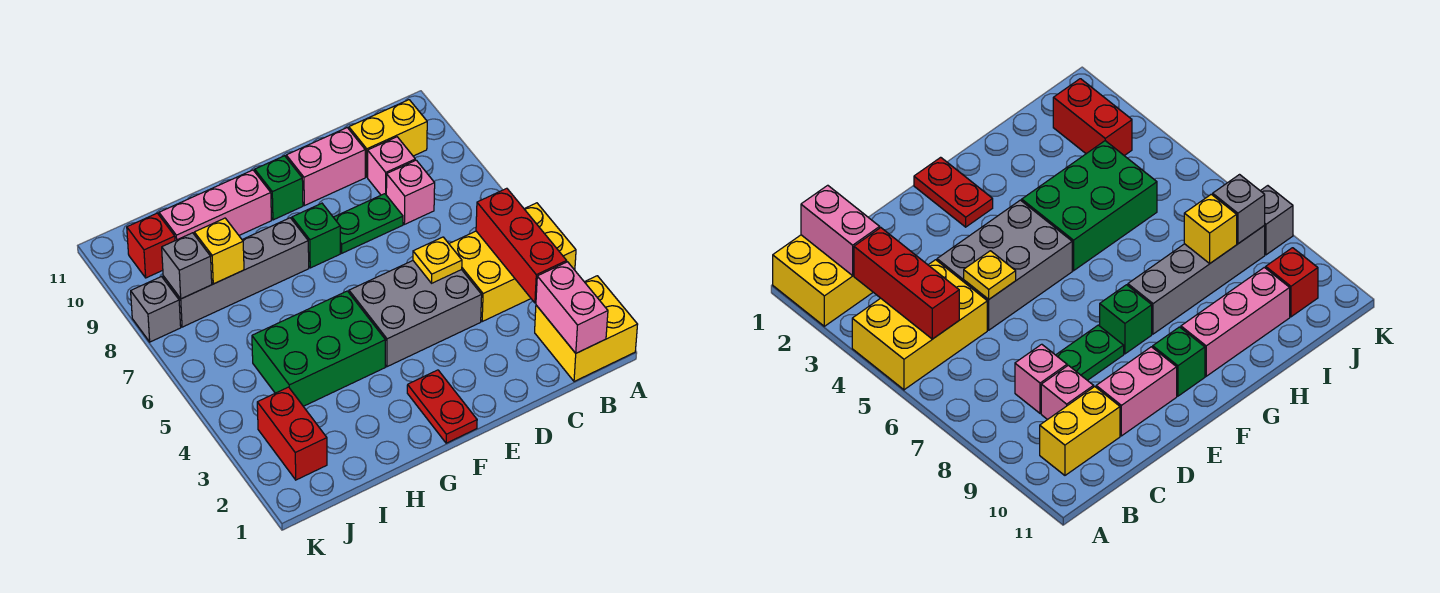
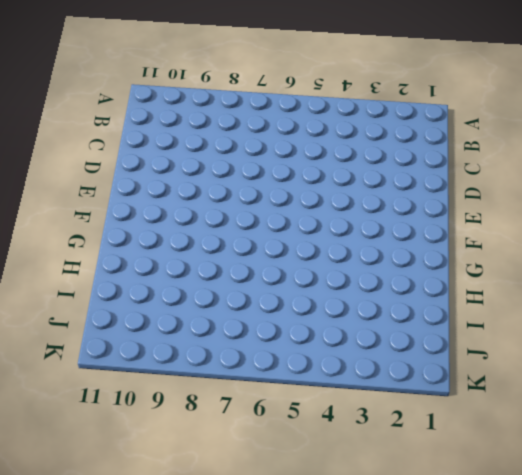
none -> yellow 2x2 brick [535,276,638,381]
none -> yellow 2x3 brick [449,203,576,321]
none -> yellow 1x2 brick [349,100,427,177]

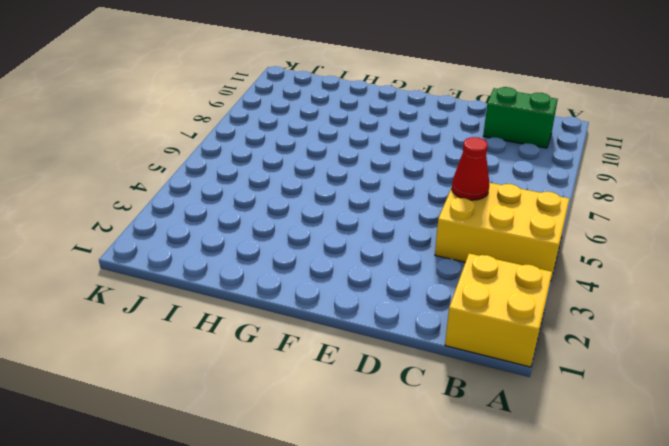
green 1x2 brick [483,87,558,148] -> yellow 1x2 brick [349,100,427,177]
red 1x1 cone [452,137,489,200] -> none
none -> pink 1x1 brick [386,160,435,224]
none -> pink 1x1 brick [368,137,415,195]
none -> grey 2x3 brick [349,261,482,367]

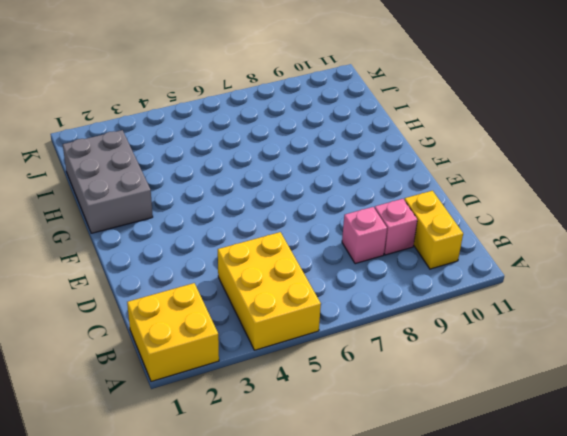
grey 2x3 brick [63,130,153,233] -> grey 2x3 brick moved to [349,261,482,367]
none -> green 1x2 plate [333,194,403,253]
none -> pink 1x2 brick [286,128,365,206]
none -> red 1x2 plate [407,370,477,443]

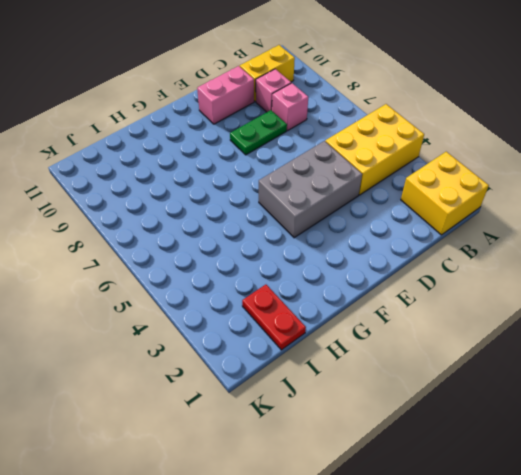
red 1x2 plate [242,285,306,350] -> red 1x2 plate moved to [407,370,477,443]
none -> green 1x1 brick [292,203,340,268]
none -> green 1x1 brick [255,156,303,220]
none -> green 2x3 brick [252,291,386,406]

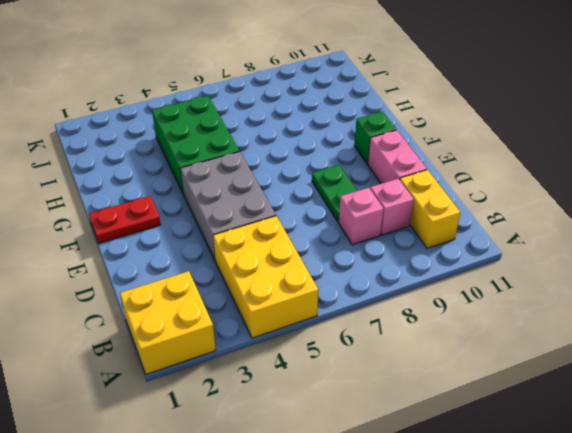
none -> green 1x1 brick [292,203,340,268]
none -> grey 1x4 brick [163,218,309,327]
none -> pink 1x3 brick [159,170,271,241]

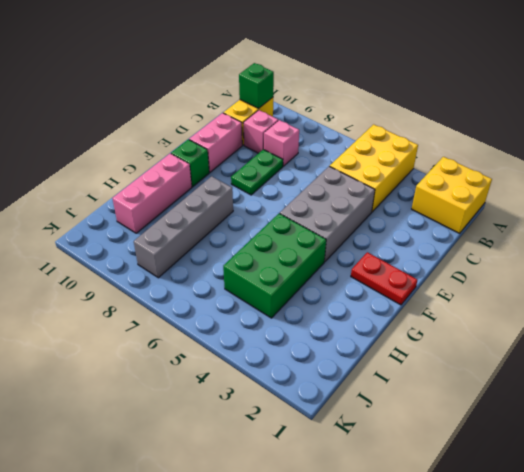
green 1x1 brick [239,63,274,108] -> green 1x1 brick moved to [292,203,340,268]
none -> red 1x2 brick [257,387,327,480]
none -> red 1x1 brick [127,213,175,278]
none -> grey 1x1 brick [131,277,181,342]

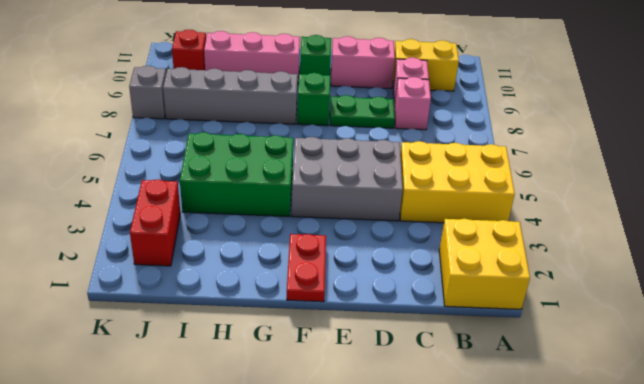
none -> pink 1x2 brick [536,262,608,353]
none -> red 1x3 brick [476,188,567,303]
none -> yellow 1x1 plate [413,237,462,283]

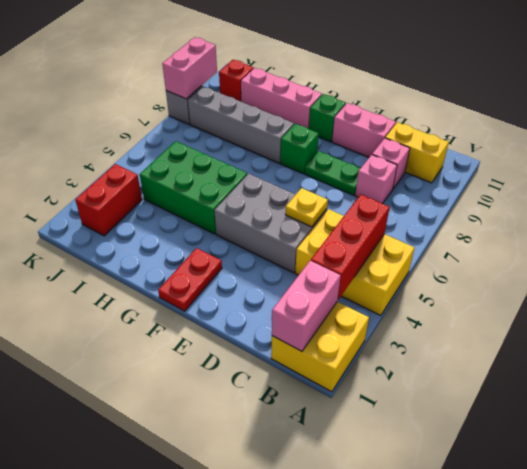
pink 1x2 brick [162,37,217,99] -> none
none -> yellow 1x1 brick [194,218,244,284]
none -> grey 1x1 brick [162,233,212,299]

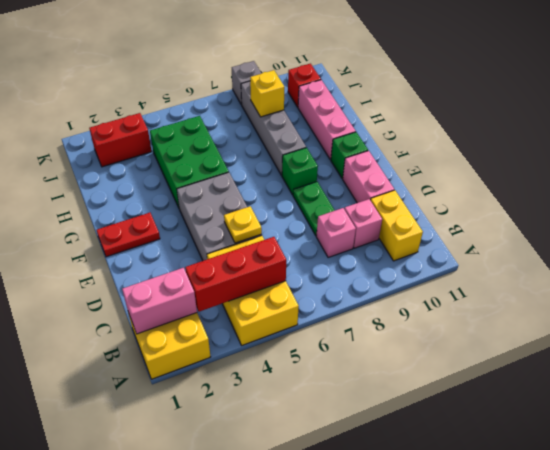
none -> grey 1x1 brick [162,233,212,299]

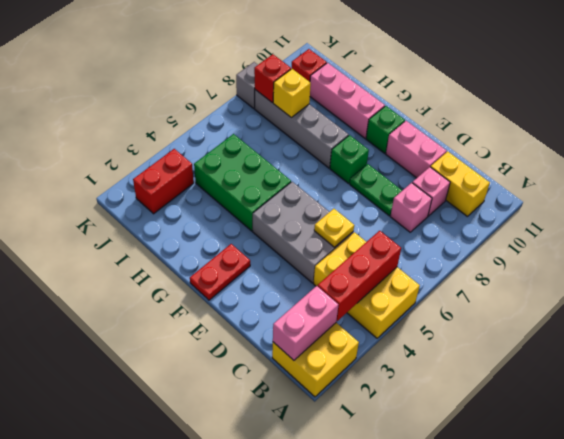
red 1x1 brick [254,54,291,102] -> grey 1x1 brick [162,233,212,299]

